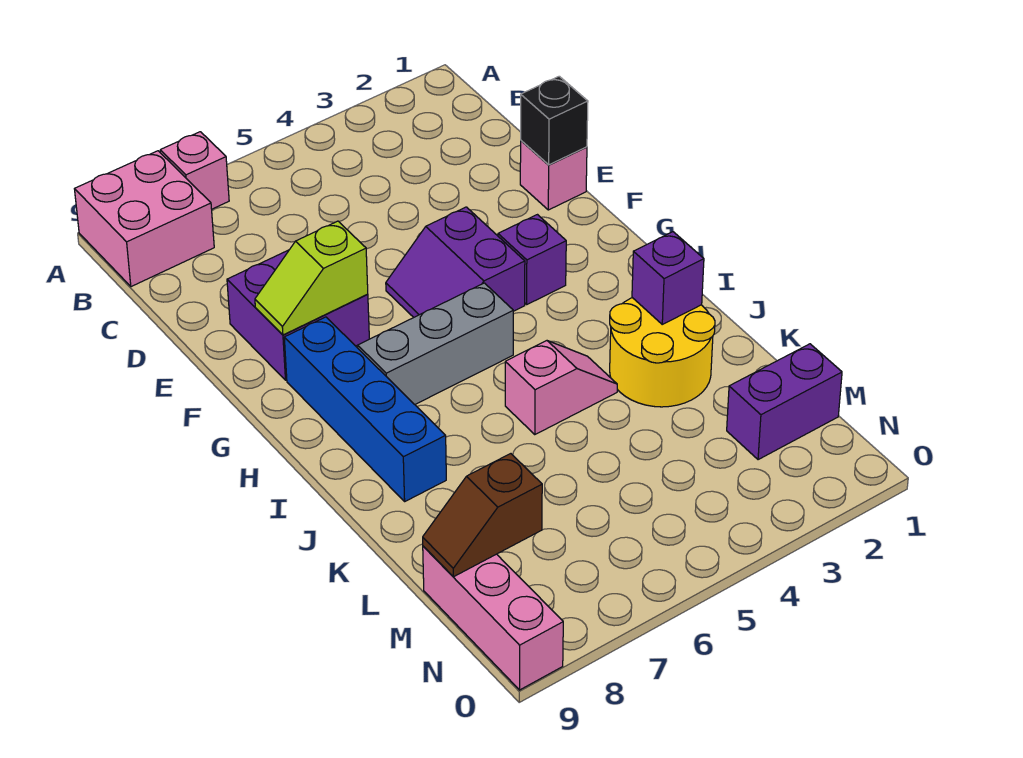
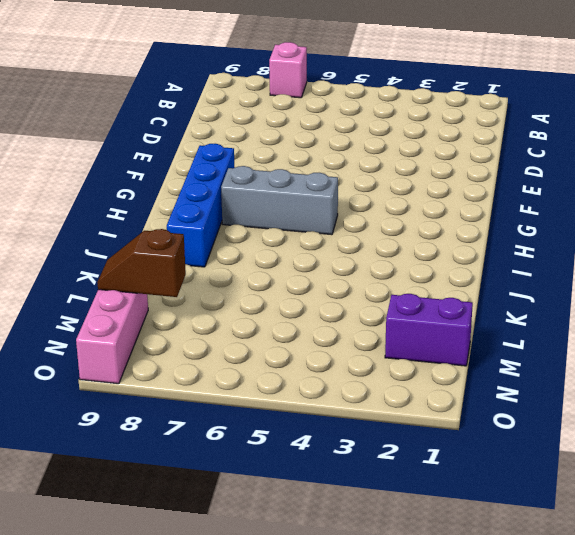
none -> pink 2x2 brick [75,151,214,287]
none -> pink 1x1 brick [520,141,587,210]
none -> purple 2x2 brick [227,250,369,380]

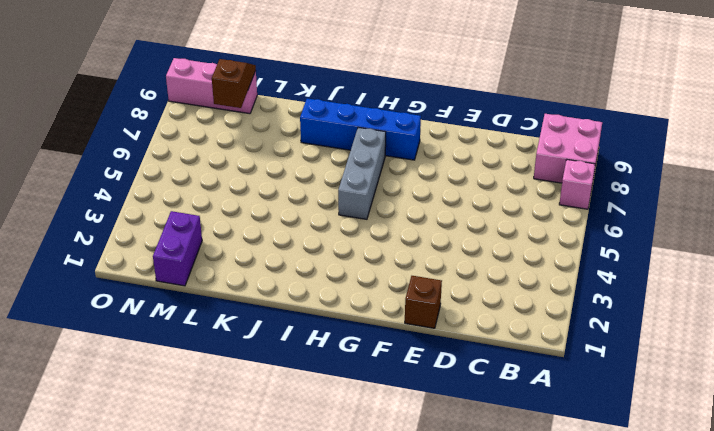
brown 1x1 brick [405,276,442,328] -> pink 1x1 brick [520,141,587,210]
none -> purple 2x2 brick [227,250,369,380]
none -> purple 2x2 slope [386,207,525,317]
none -> purple 1x1 brick [498,215,566,304]

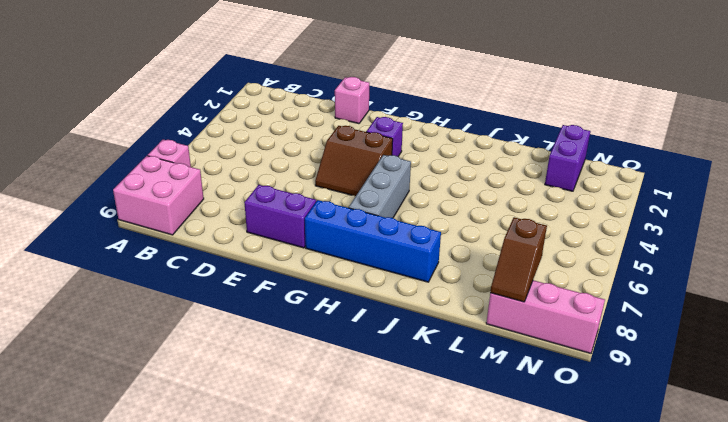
purple 1x2 brick [244,185,316,248] -> purple 2x2 brick [227,250,369,380]
brown 2x2 slope [315,126,393,196] -> purple 2x2 slope [386,207,525,317]
none -> yellow 2x2 round brick [610,298,715,407]
none -> pink 1x2 slope [505,341,617,435]
none -> black 1x1 brick [521,76,588,165]

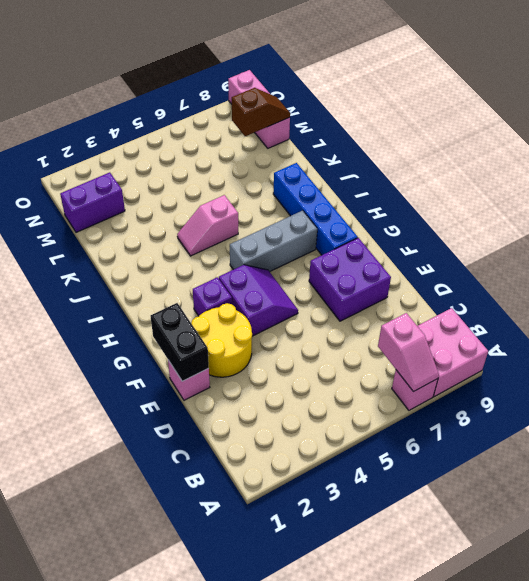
pink 1x2 slope [378,313,439,391] -> none
black 1x2 brick [151,303,209,381] -> black 1x1 brick [521,76,588,165]
yellow 2x2 round brick [191,303,252,377] -> yellow 2x2 round brick moved to [610,298,715,407]
none -> lime 1x2 slope [255,221,368,335]
none -> purple 1x1 brick [632,232,704,324]

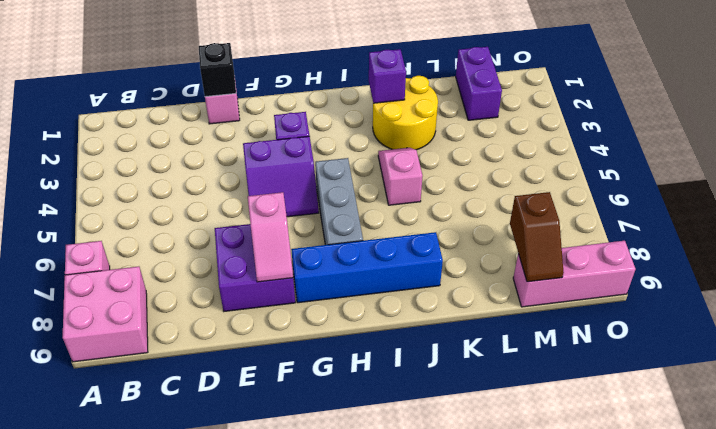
pink 1x2 slope [248,192,293,282] -> lime 1x2 slope [255,221,368,335]

